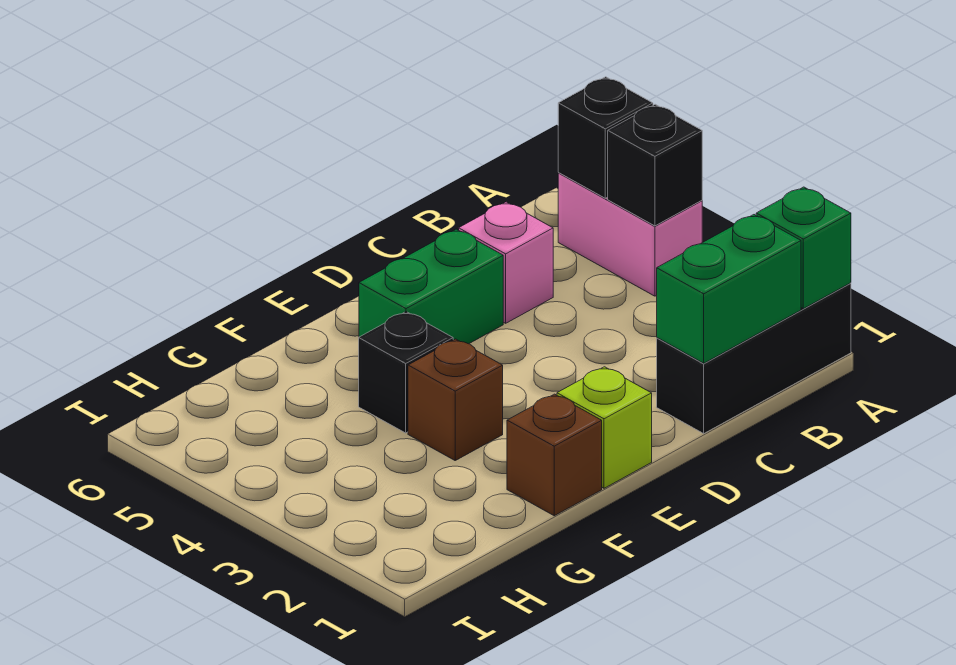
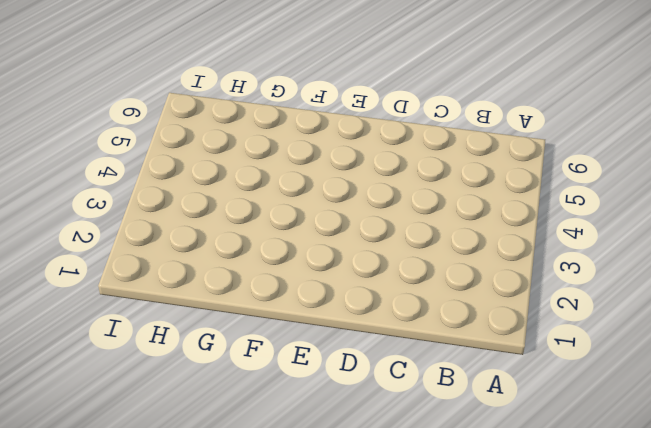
none -> black 1x3 brick [657,283,851,433]
none -> pink 1x2 brick [558,173,702,296]
none -> pink 1x1 brick [459,202,553,323]

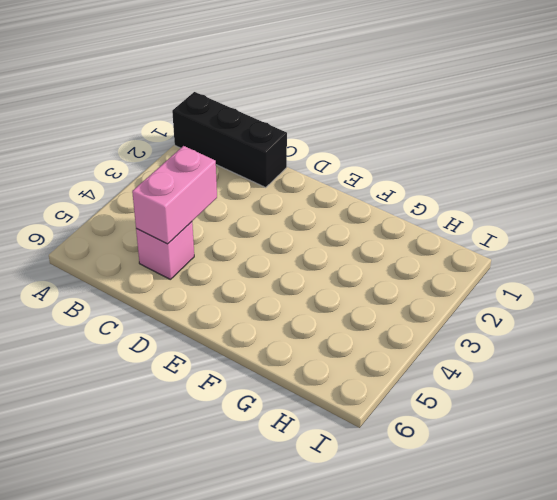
pink 1x2 brick [132,146,217,244] -> pink 1x2 brick moved to [558,173,702,296]
none -> green 1x2 brick [359,229,503,344]
none -> lime 1x1 brick [557,367,652,488]
none -> brown 1x1 brick [507,394,602,516]

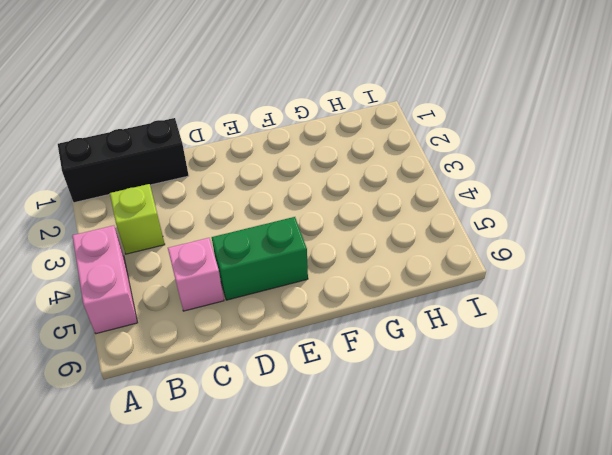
lime 1x1 brick [110,184,165,254] -> lime 1x1 brick moved to [557,367,652,488]
none -> brown 1x1 brick [507,394,602,516]
none -> brown 1x1 brick [408,339,503,460]
none -> black 1x1 brick [359,312,453,433]

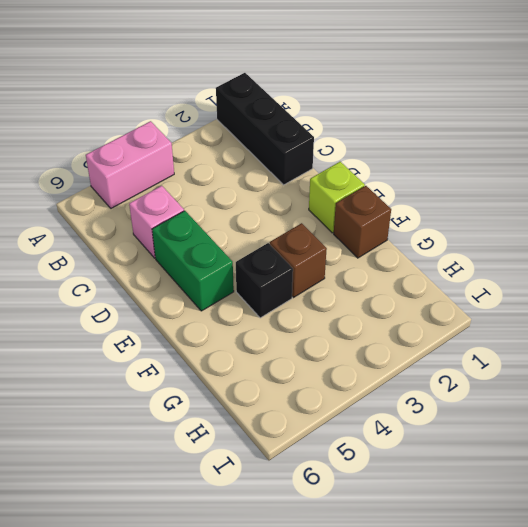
none -> green 1x1 brick [756,187,851,309]
none -> black 1x1 brick [608,104,702,226]
none -> black 1x1 brick [558,77,653,198]

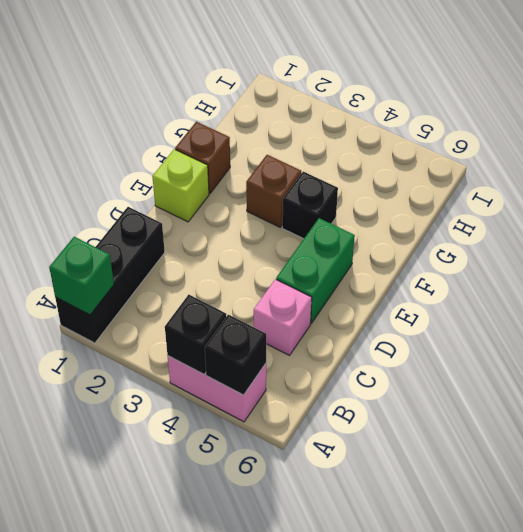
none -> green 1x2 brick [657,215,801,363]

